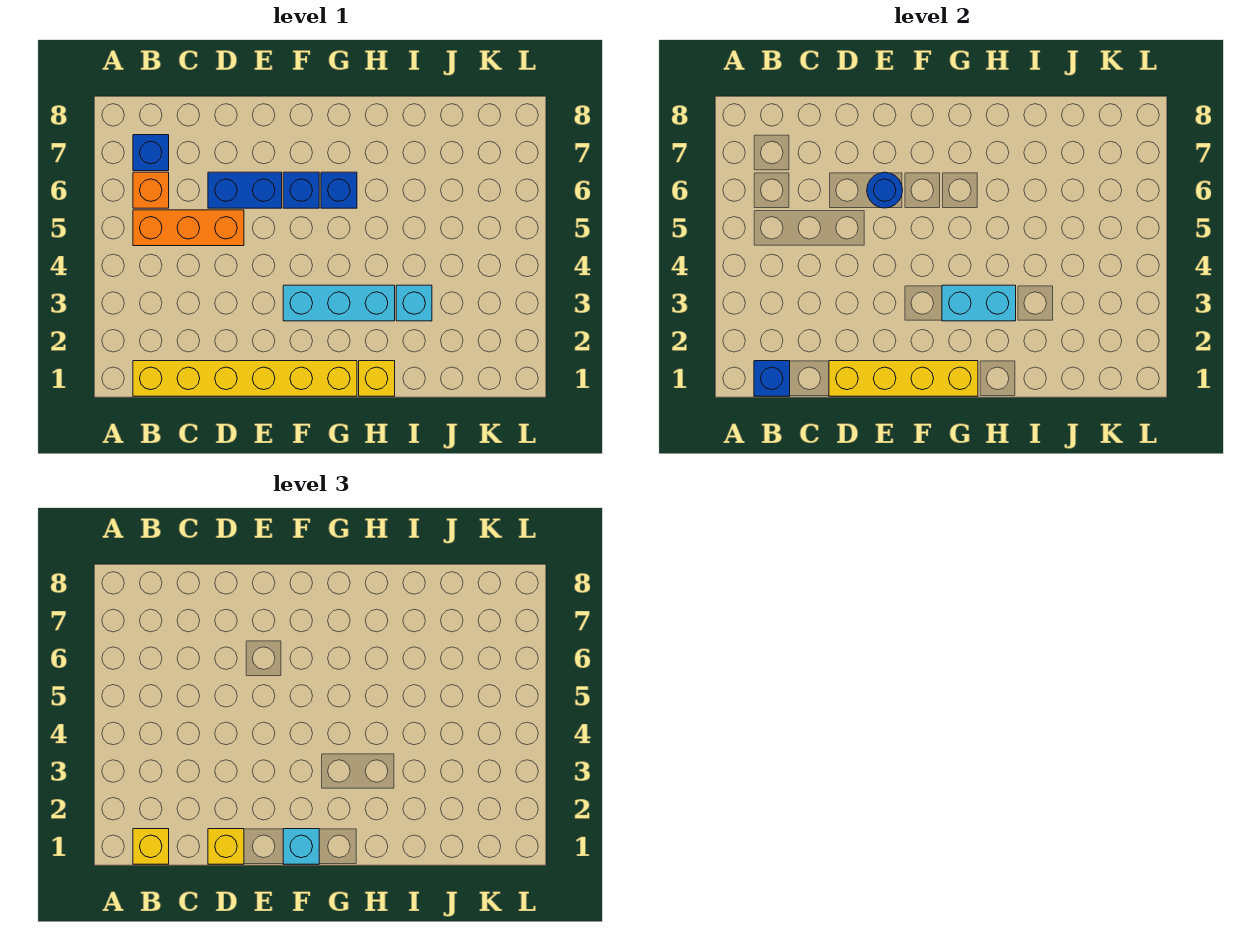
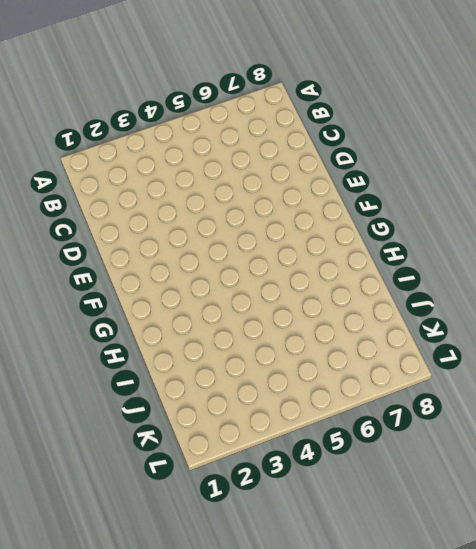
none -> yellow 1x6 brick [133,361,357,396]
none -> orange 1x3 brick [133,210,244,246]
none -> orange 1x1 brick [133,172,169,208]

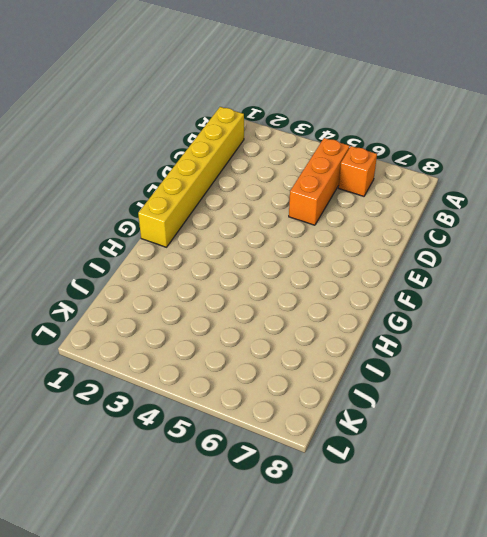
none -> blue 1x1 brick [133,135,169,171]
none -> blue 1x2 brick [208,172,282,208]
none -> cyan 1x3 brick [283,285,395,321]

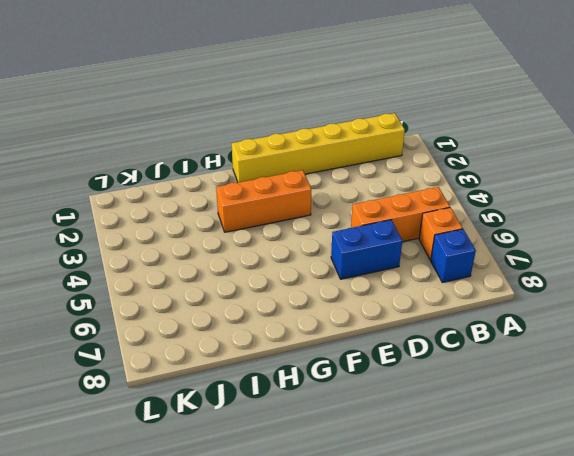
orange 1x3 brick [216,170,311,232] -> cyan 1x3 brick [283,285,395,321]
none -> blue 1x1 brick [283,172,319,208]
none -> blue 1x1 brick [321,172,357,208]
none -> yellow 1x1 brick [359,361,395,396]

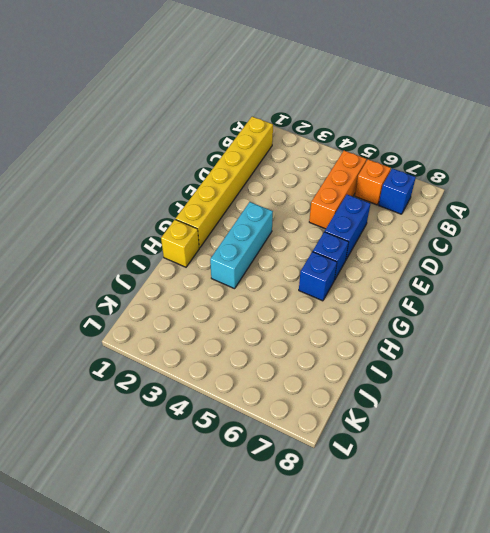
none -> cyan 1x1 brick [396,285,432,321]
none -> blue 1x1 brick [754,361,790,396]
none -> yellow 1x4 brick [829,361,978,396]

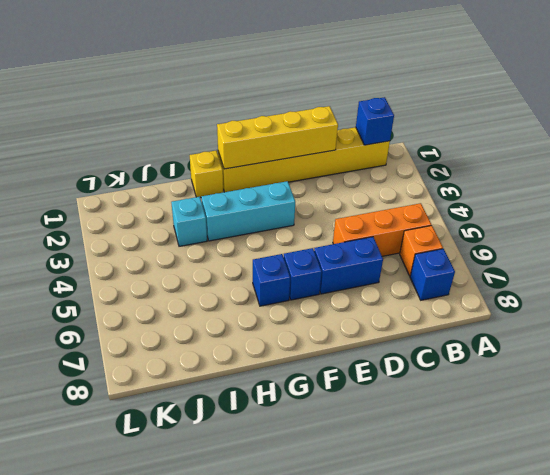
none -> blue 1x1 round brick [867,172,903,208]
none -> cyan 1x2 brick [942,285,1016,321]
none -> yellow 1x1 brick [133,829,169,864]

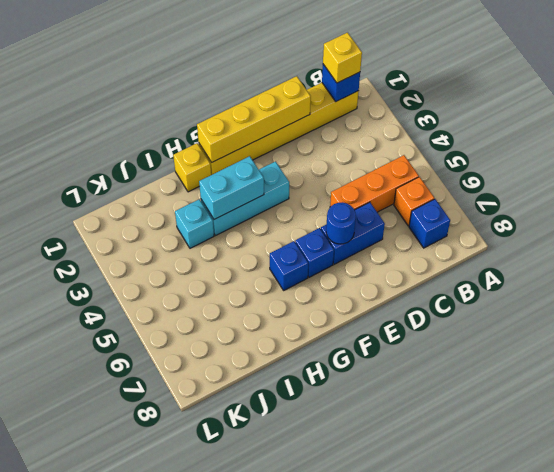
none -> yellow 1x1 brick [208,829,244,864]
none -> cyan 1x1 brick [283,829,319,864]

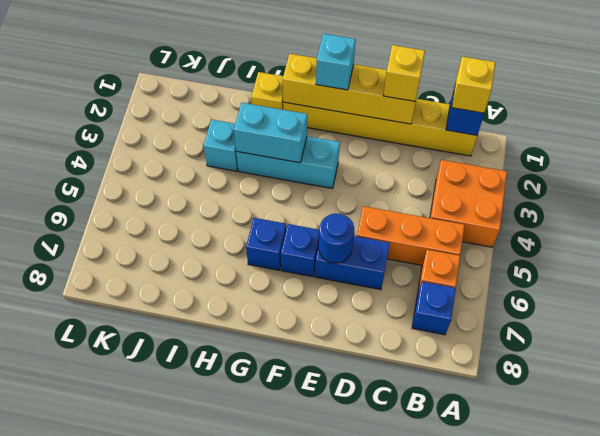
orange 2x2 brick [430,160,507,247] -> none

